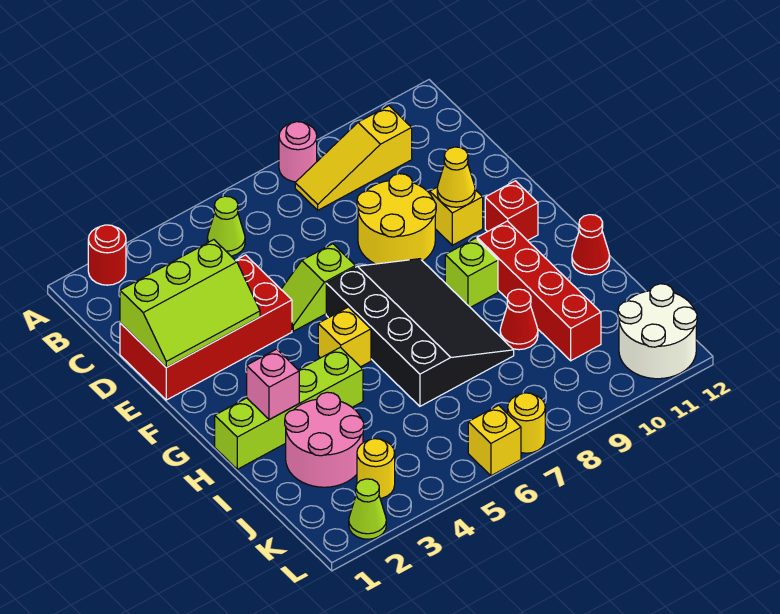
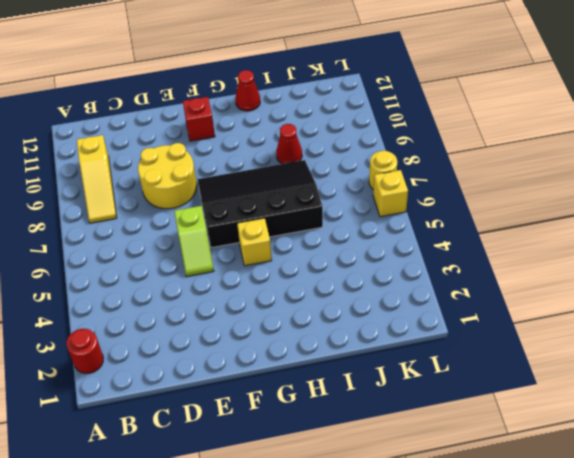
none -> pink 1x1 round brick [279,122,317,182]
none -> lime 1x1 cone [207,196,245,256]
none -> red 2x4 brick [120,255,292,400]

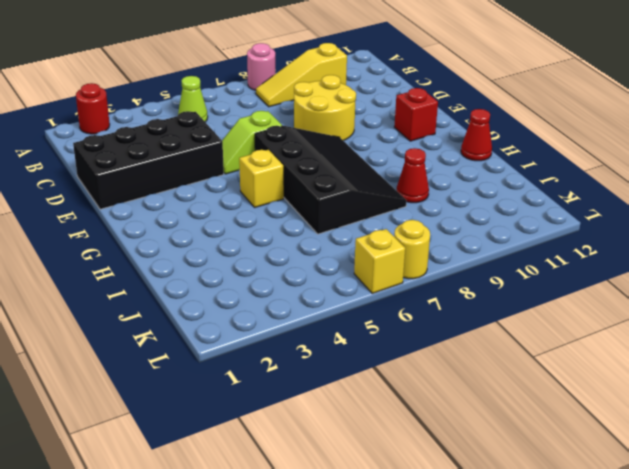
black 2x4 brick [73,111,224,209] -> red 2x4 brick [120,255,292,400]
none -> yellow 1x1 brick [430,188,483,245]
none -> lime 1x1 brick [445,238,498,307]
none -> red 1x4 brick [477,221,601,361]

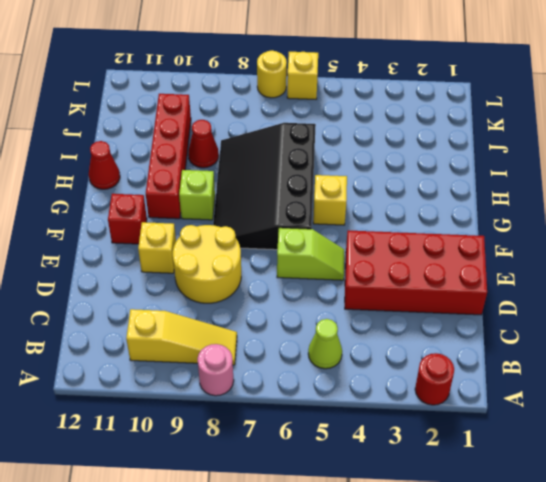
none -> lime 1x4 brick [215,347,363,469]
none -> pink 2x2 round brick [285,392,364,487]
none -> yellow 1x1 round brick [357,439,395,498]

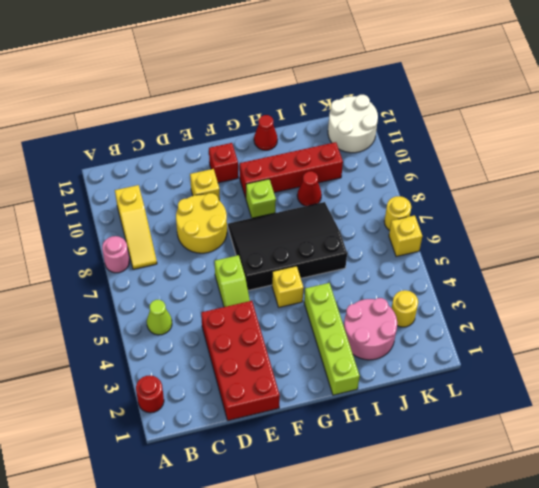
none -> lime 1x1 cone [349,479,386,539]
none -> lime 2x3 slope [120,240,260,367]
none -> yellow 1x1 cone [437,147,475,207]

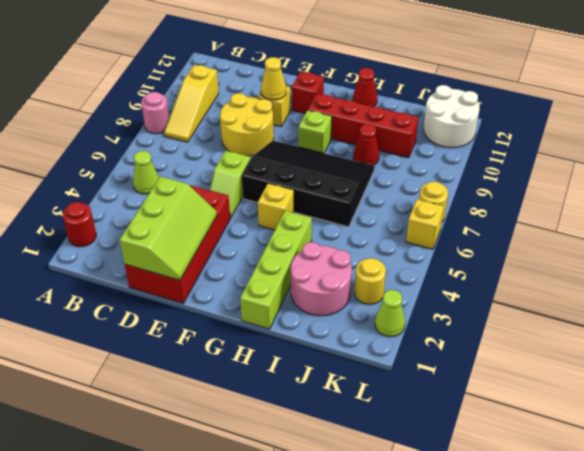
none -> pink 1x1 brick [247,349,299,420]

